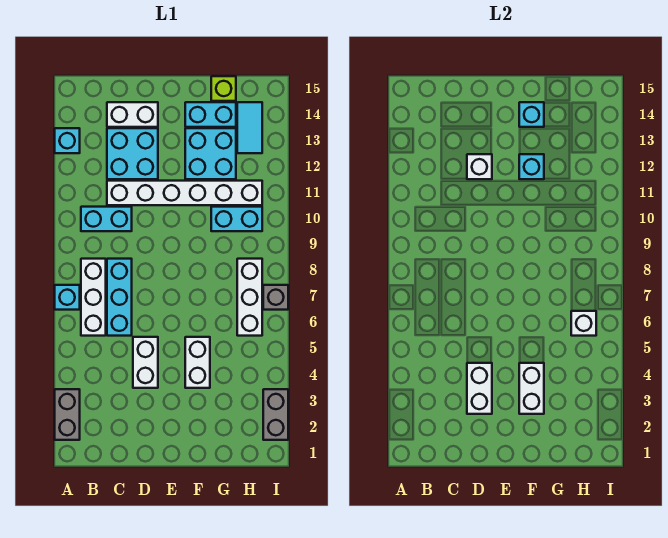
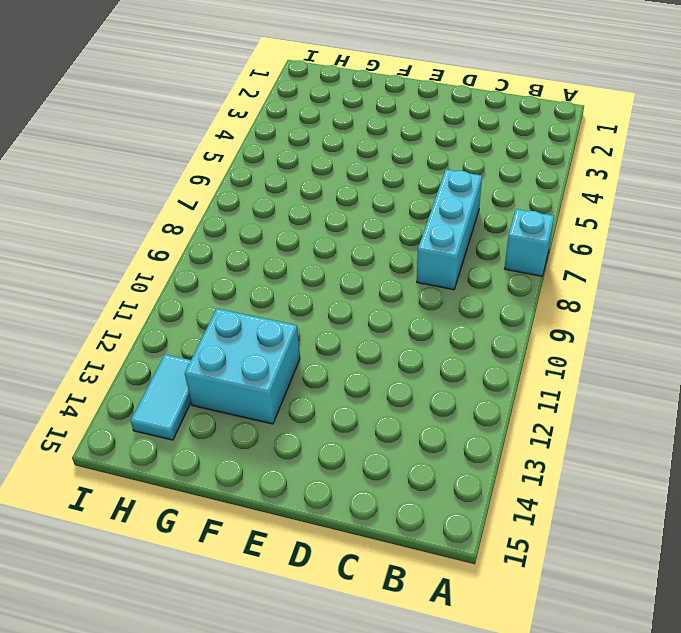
none -> grey 1x2 brick [55,389,80,440]
none -> cyan 1x1 brick [55,128,80,153]
none -> white 1x3 brick [81,259,106,336]

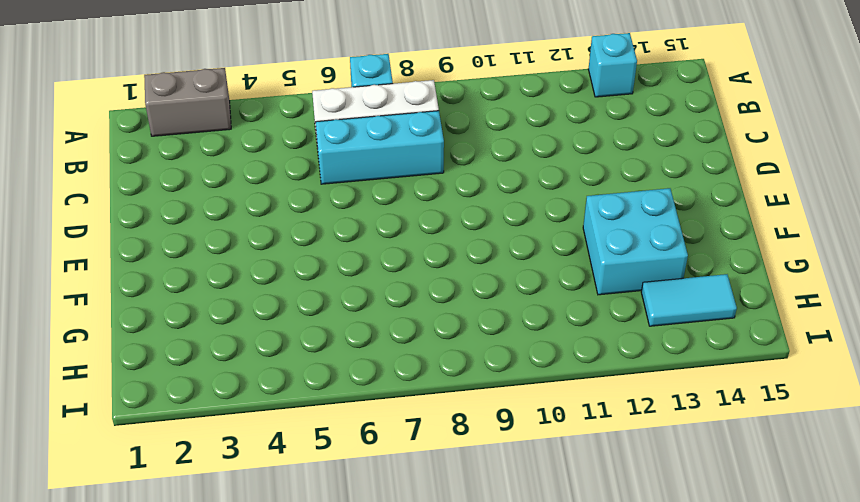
none -> cyan 1x2 brick [81,207,132,231]
none -> white 1x6 brick [107,181,262,205]
none -> cyan 2x2 brick [107,128,158,179]

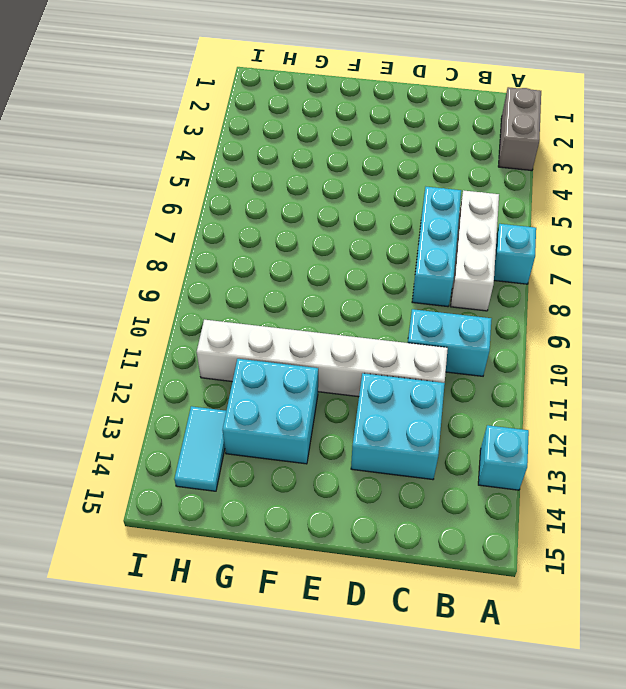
none -> white 1x2 brick [107,102,158,127]
none -> white 1x2 brick [133,337,158,388]
none -> white 1x2 brick [185,337,210,388]

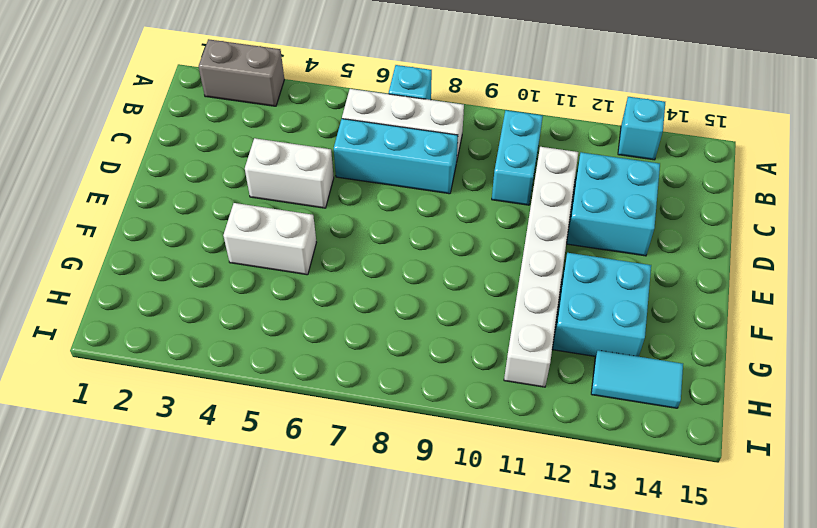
none -> white 1x2 brick [107,102,158,127]
none -> cyan 1x2 brick [185,102,236,127]
none -> cyan 1x2 brick [211,207,262,231]

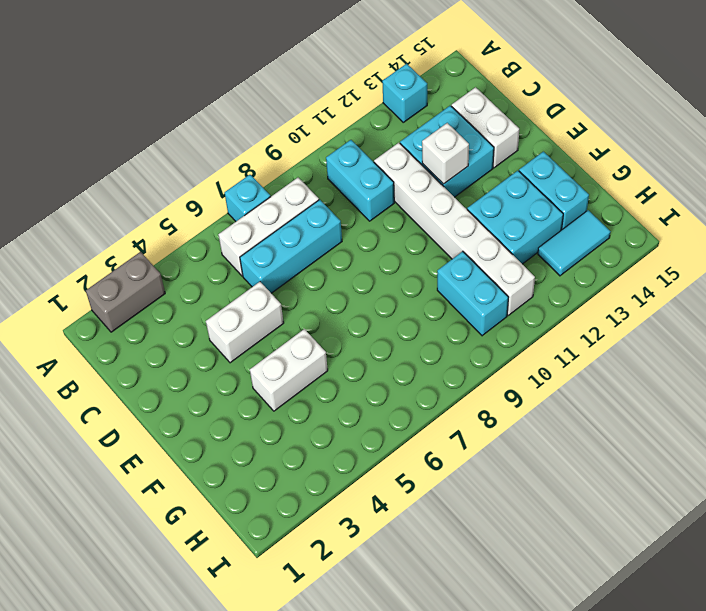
none -> lime 1x1 brick [211,76,236,101]
none -> white 1x3 brick [237,259,262,336]
none -> grey 1x2 brick [263,389,288,440]

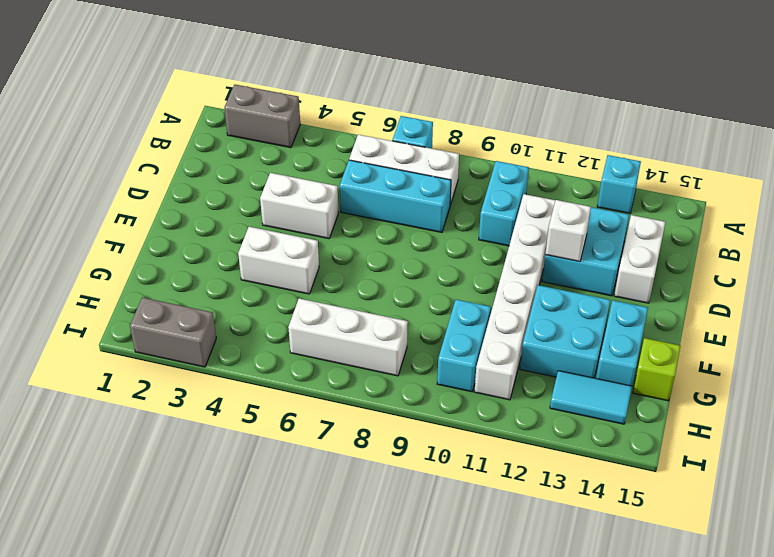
none -> grey 1x1 brick [263,285,288,310]
none -> white 1x2 brick [467,363,492,414]
none -> white 1x2 brick [519,363,544,414]

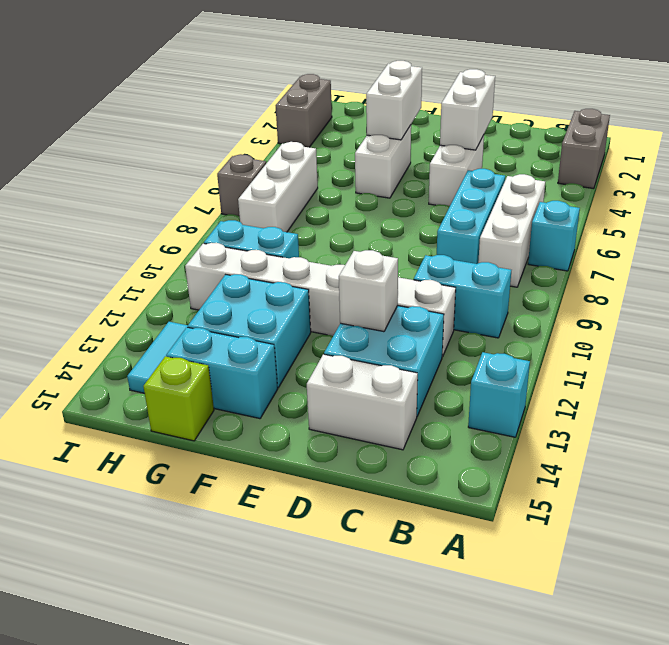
none -> cyan 1x1 brick [519,154,544,179]
none -> cyan 1x1 brick [519,102,544,127]
none -> white 1x1 brick [571,311,596,336]

